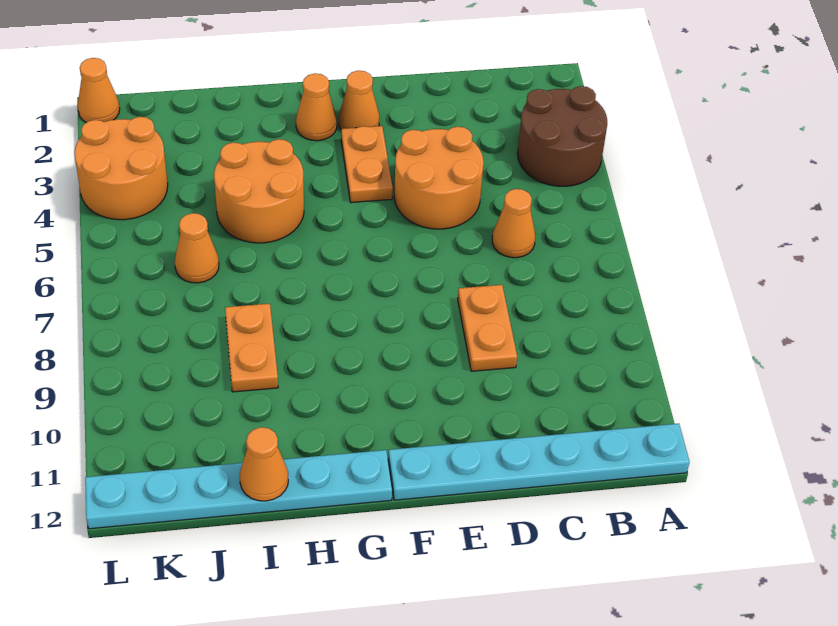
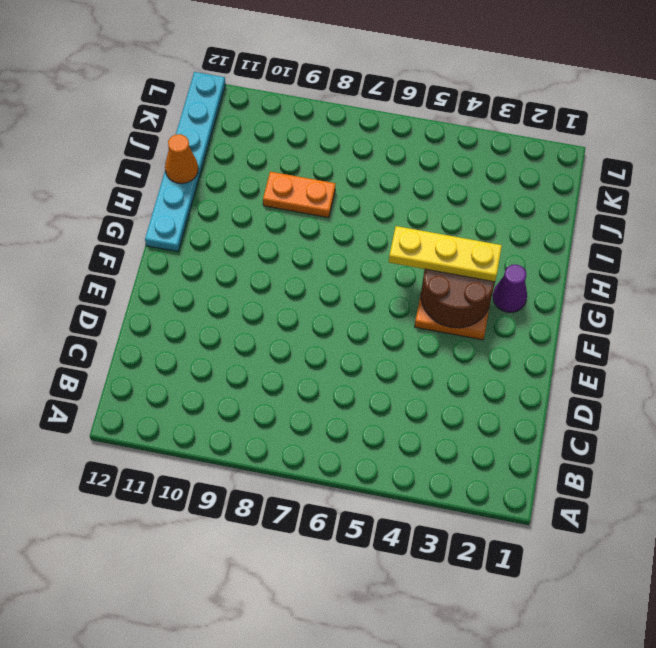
brown 2x2 round brick [421,269,495,328] -> brown 2x2 round brick moved to [517,86,607,186]
purple 1x1 cone [493,265,527,312] -> orange 1x1 cone [296,73,337,141]
yellow 1x3 plate [389,226,502,282] -> none
none -> cyan 1x6 plate [388,424,690,500]
none -> orange 1x1 cone [492,189,535,258]
none -> orange 2x2 round brick [394,127,484,229]

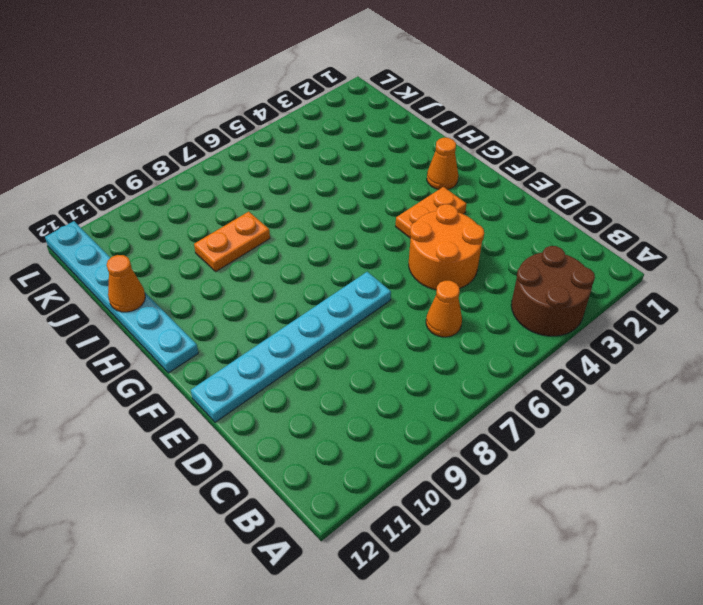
cyan 1x6 plate [191,272,391,422] -> cyan 1x6 plate turned to [388,424,690,500]
none -> orange 1x2 plate [458,285,517,371]
none -> orange 1x1 cone [339,71,379,129]
none -> orange 2x2 round brick [214,139,304,243]

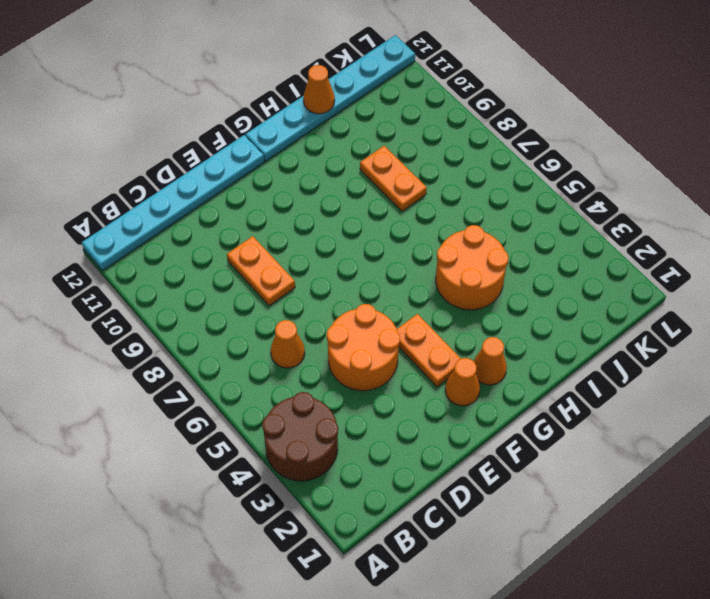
none -> orange 1x1 cone [175,213,219,283]
none -> orange 2x2 round brick [75,117,168,220]
none -> orange 1x1 cone [78,58,120,123]

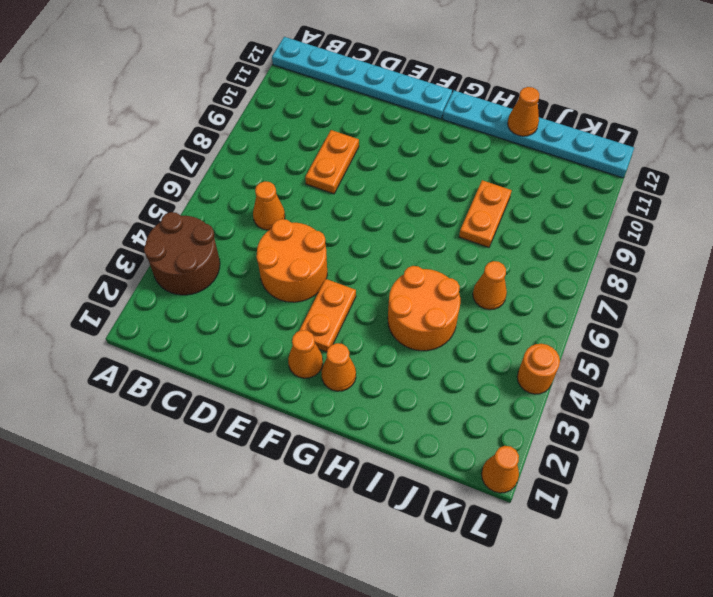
orange 1x1 round brick [517,344,560,394] -> orange 2x2 round brick [75,117,168,220]

